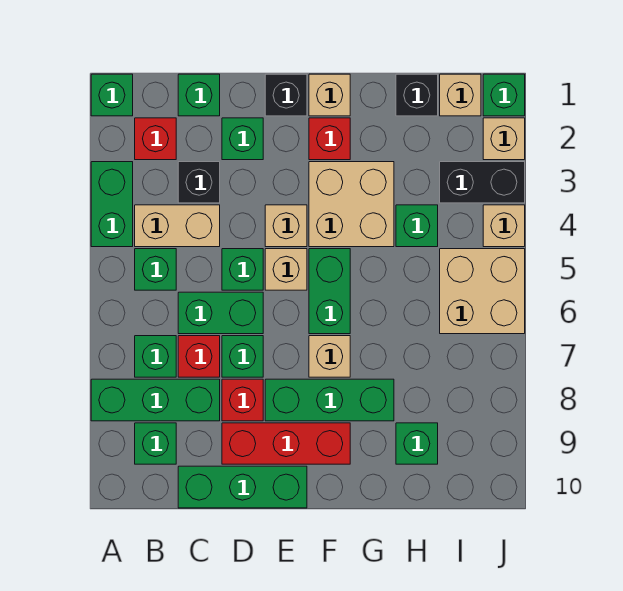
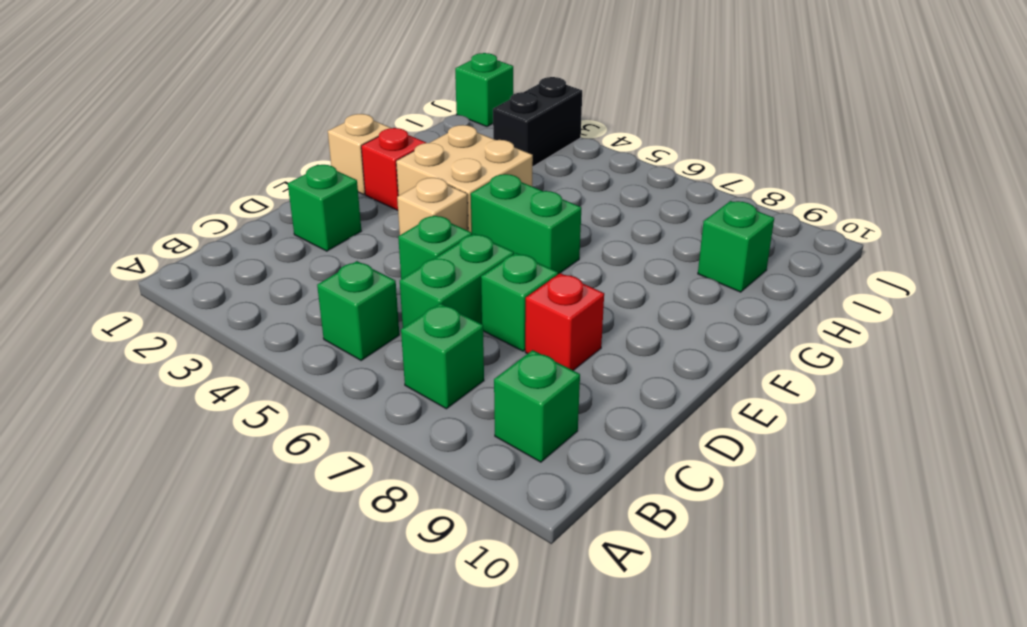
none -> green 1x1 brick [91,74,133,116]
none -> green 1x2 brick [91,162,133,247]
none -> green 1x3 brick [91,379,220,421]
none -> red 1x1 brick [135,118,176,160]

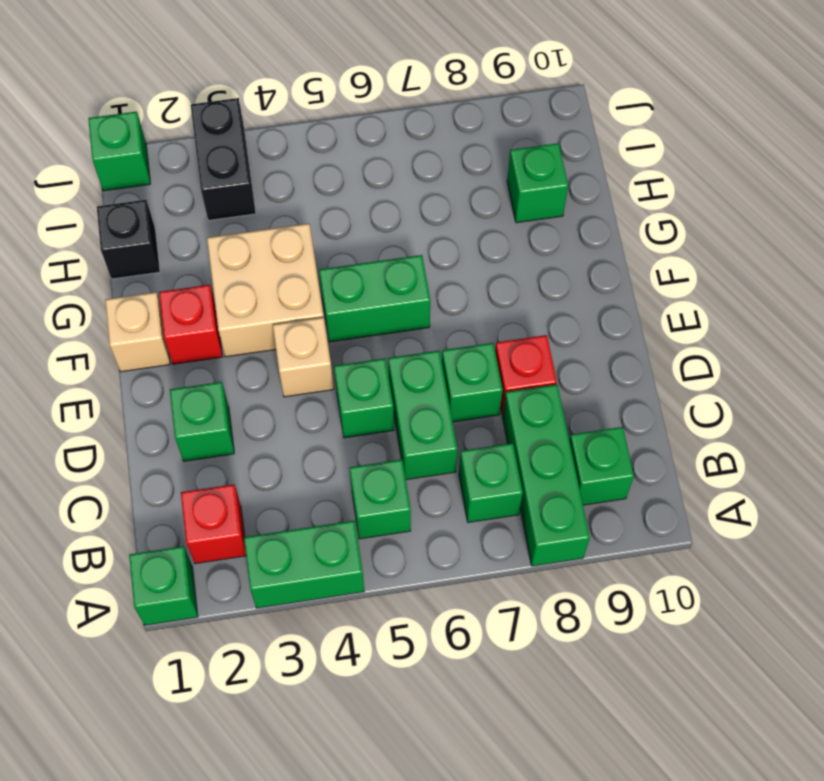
none -> tan 1x2 brick [135,205,220,247]
none -> green 1x1 brick [178,74,220,116]
none -> black 1x1 brick [178,162,220,203]
none -> red 1x1 brick [178,336,220,377]

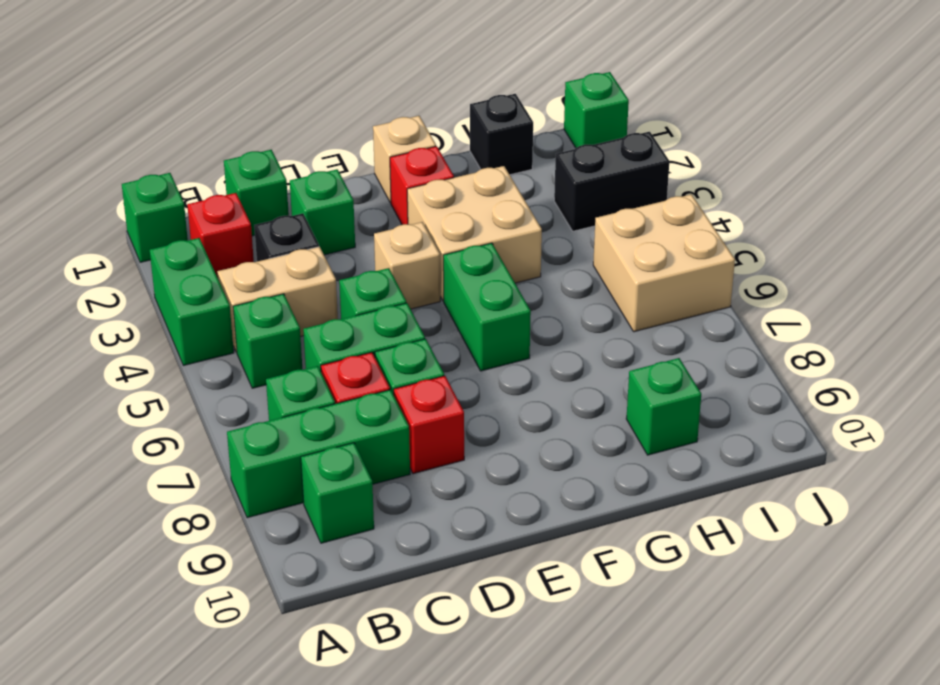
none -> green 1x3 brick [178,466,307,508]
none -> red 1x3 brick [222,423,350,464]
none -> black 1x1 brick [265,74,307,116]
none -> tan 1x1 brick [265,249,307,290]

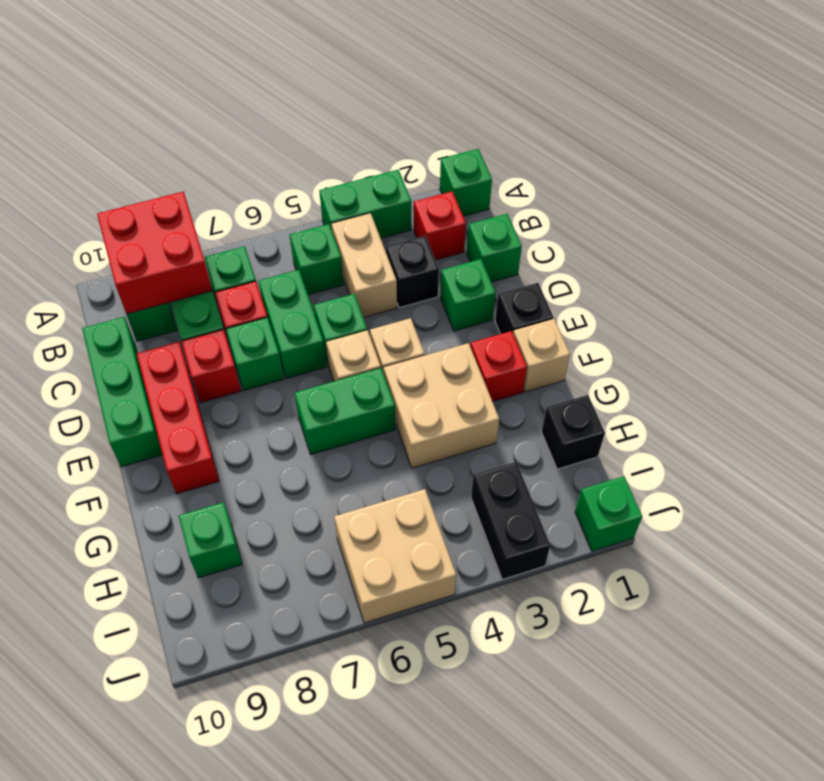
red 2x2 brick [97,192,212,314] -> none
none -> green 1x3 brick [265,379,394,421]
none -> tan 1x1 brick [309,336,350,377]
none -> green 1x1 brick [396,205,438,247]
none -> tan 1x1 brick [440,74,481,116]

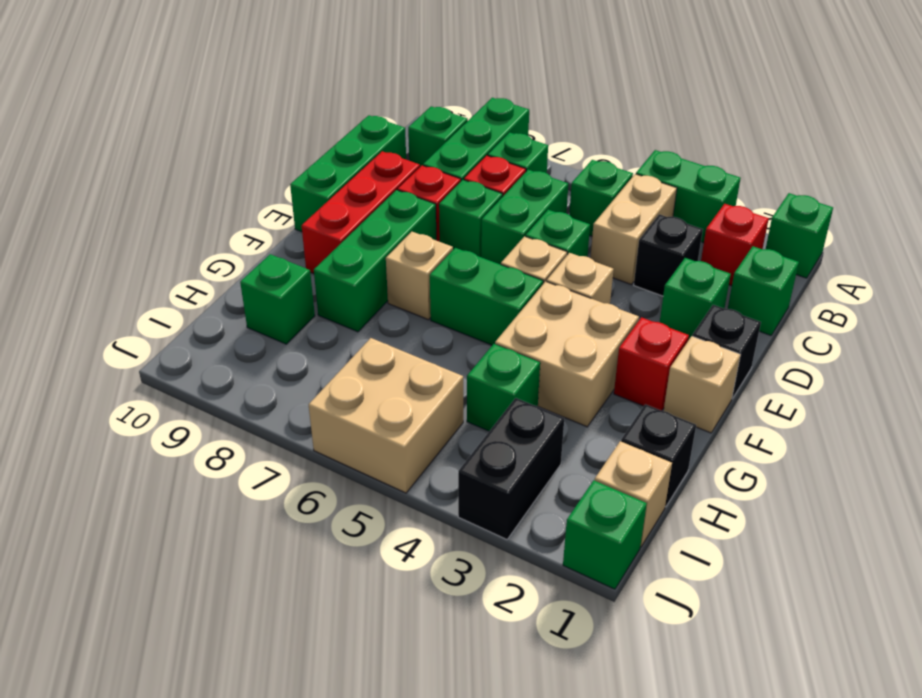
none -> tan 1x1 brick [483,118,525,160]
none -> tan 1x1 brick [483,205,525,247]

